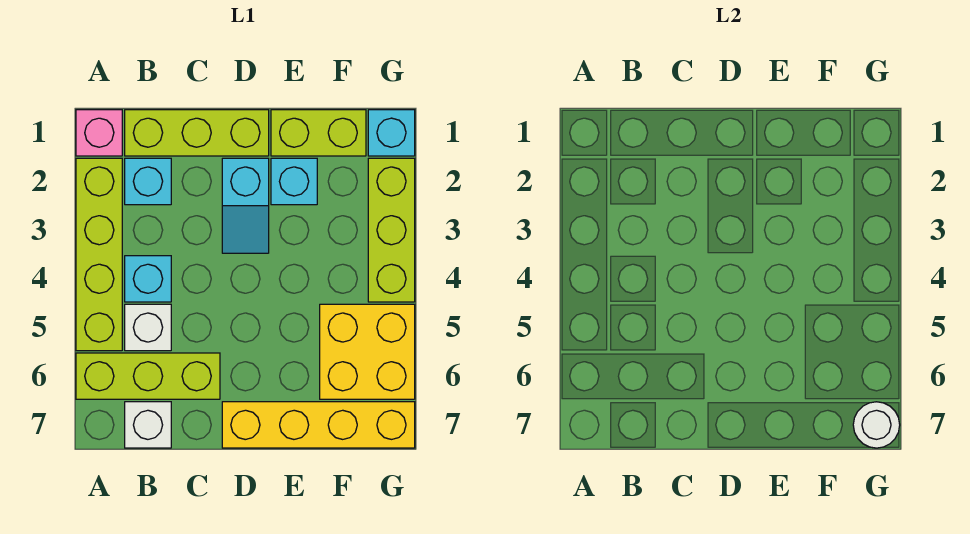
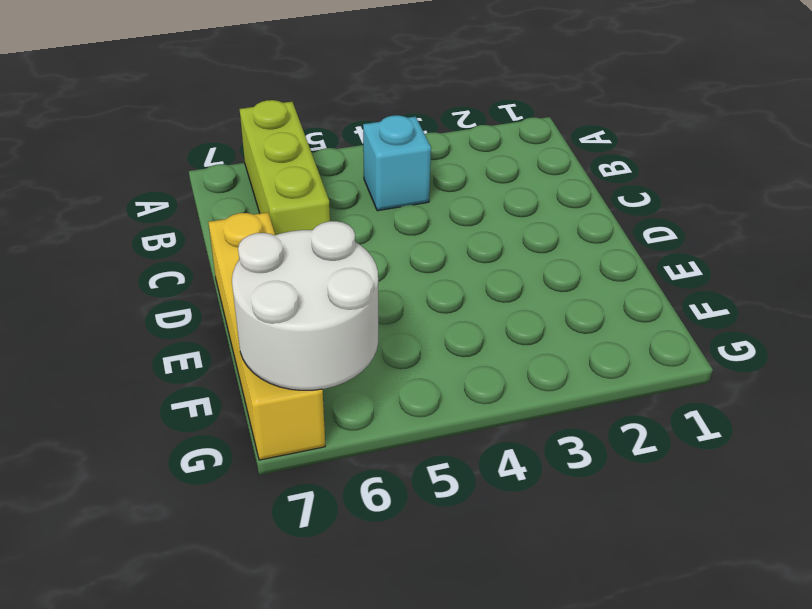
white 2x2 round brick [232,221,378,390] -> white 1x1 round brick [853,402,900,448]
none -> pink 1x1 brick [76,110,122,156]
none -> lime 1x4 brick [76,158,122,351]
none -> lime 1x3 brick [125,110,269,156]

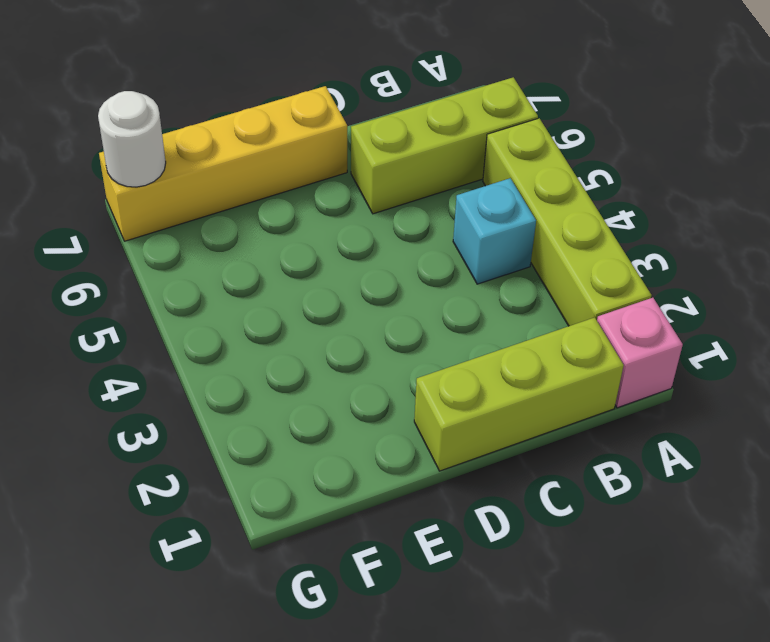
none -> cyan 1x1 brick [125,158,171,205]
none -> white 1x1 brick [125,304,171,351]
none -> white 1x1 brick [125,402,171,448]

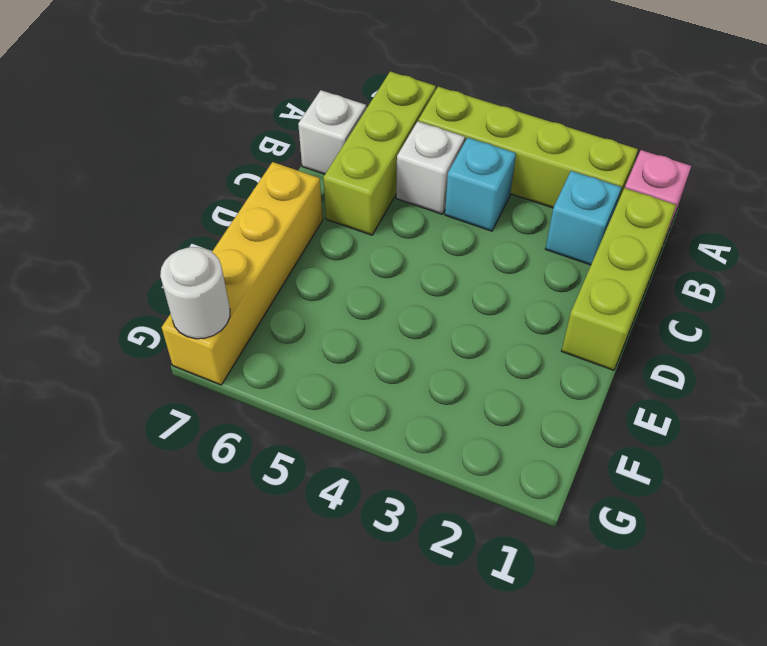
none -> cyan 1x2 slope [222,158,269,253]
none -> lime 1x2 brick [271,110,366,156]
none -> cyan 1x1 brick [271,158,317,205]

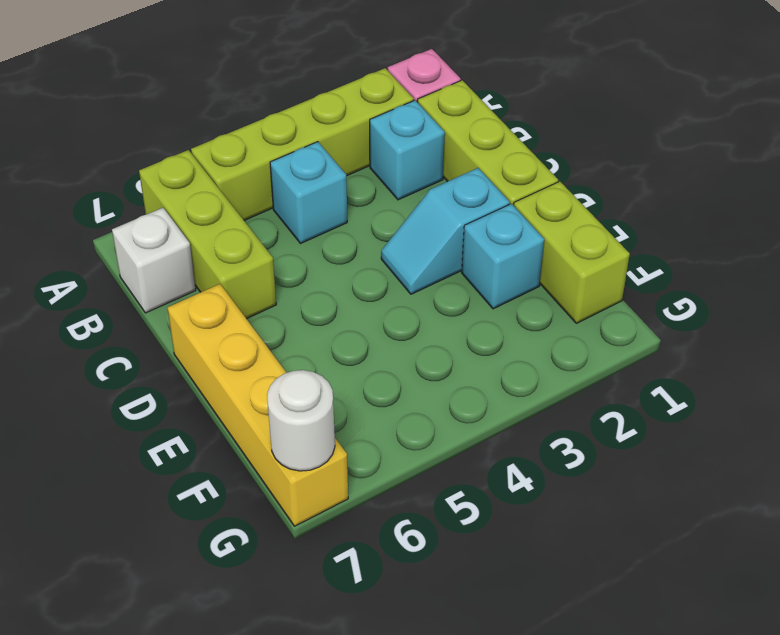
none -> white 1x1 brick [125,304,171,351]
none -> yellow 2x2 brick [320,304,415,399]
none -> cyan 1x1 brick [368,110,415,156]

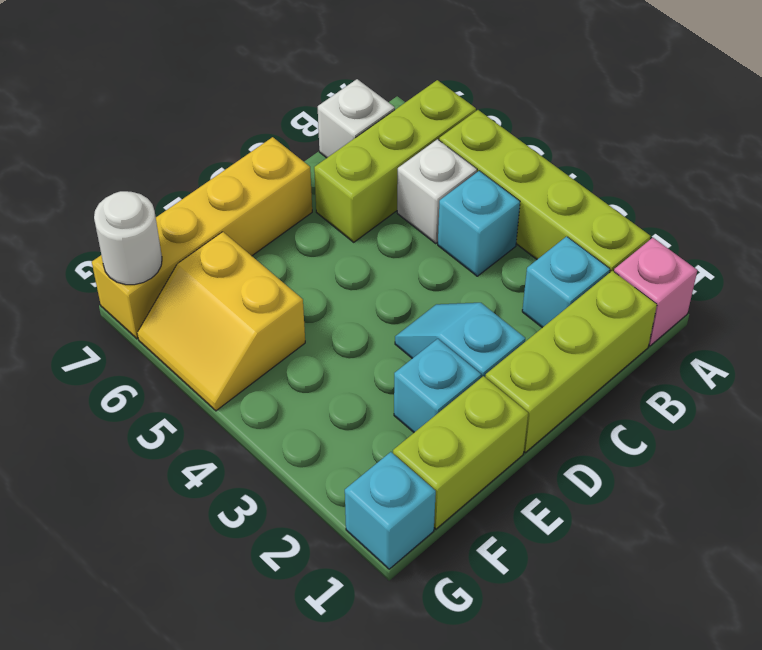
yellow 2x2 slope [137,232,305,411] -> yellow 2x2 brick [320,304,415,399]
none -> lime 1x3 brick [368,158,415,302]

